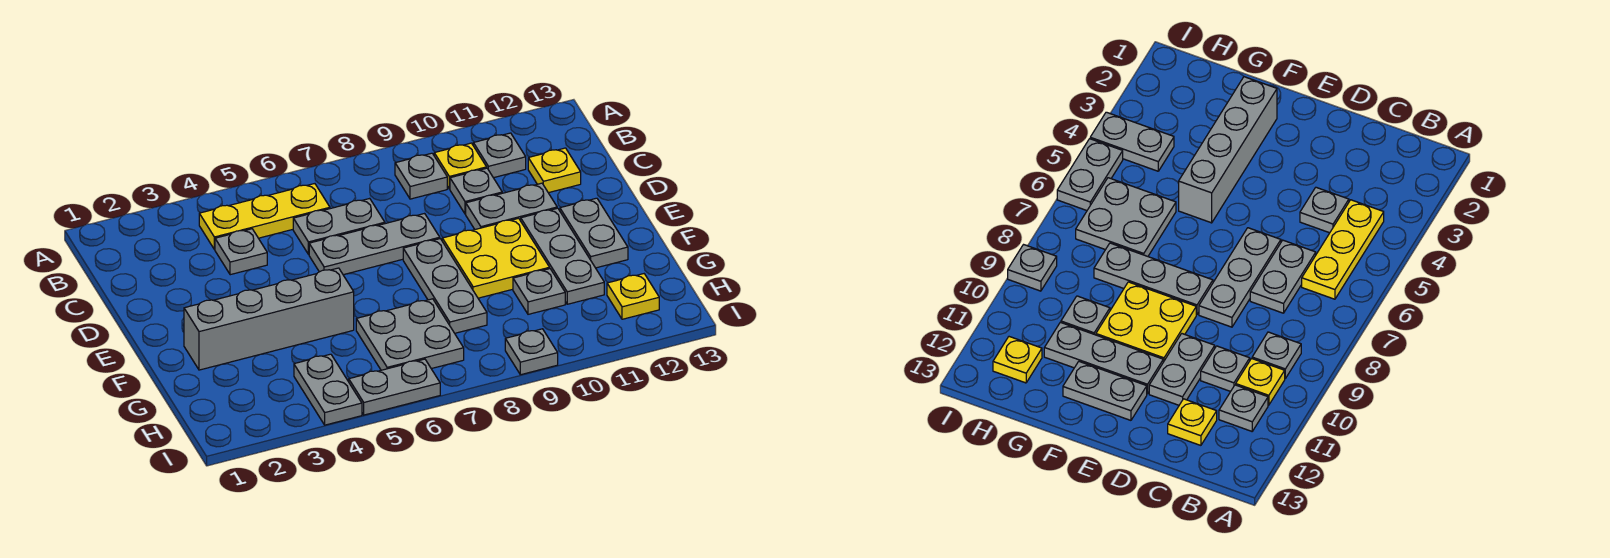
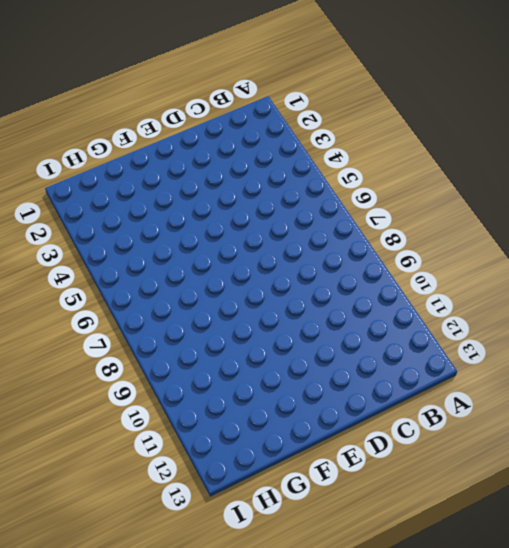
none -> yellow 1x3 plate [199,184,330,250]
none -> grey 1x1 plate [395,153,447,199]
none -> yellow 1x1 plate [434,143,487,189]

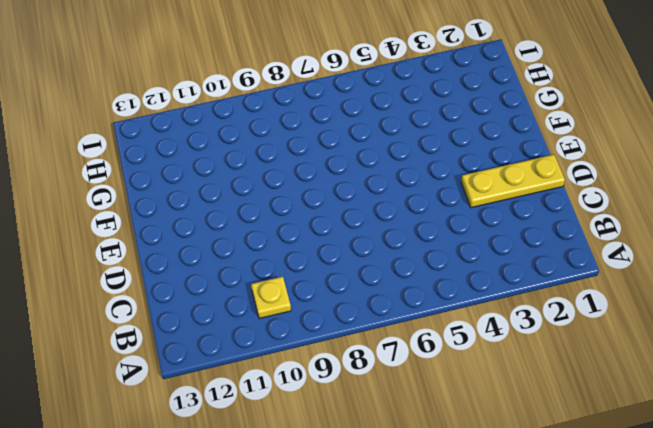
yellow 1x3 plate [461,155,565,208] -> yellow 1x3 plate moved to [199,184,330,250]
none -> grey 1x1 plate [395,153,447,199]
none -> grey 1x1 plate [473,133,526,178]
none -> grey 1x1 plate [215,229,267,275]

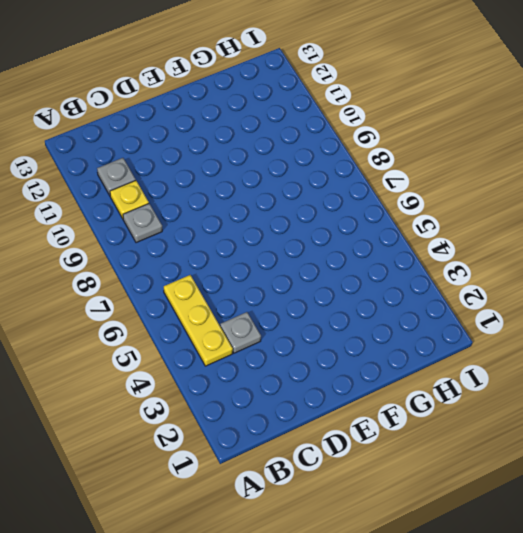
none -> grey 1x2 plate [293,198,385,254]
none -> grey 1x1 plate [450,168,502,214]
none -> yellow 1x1 plate [528,148,581,193]

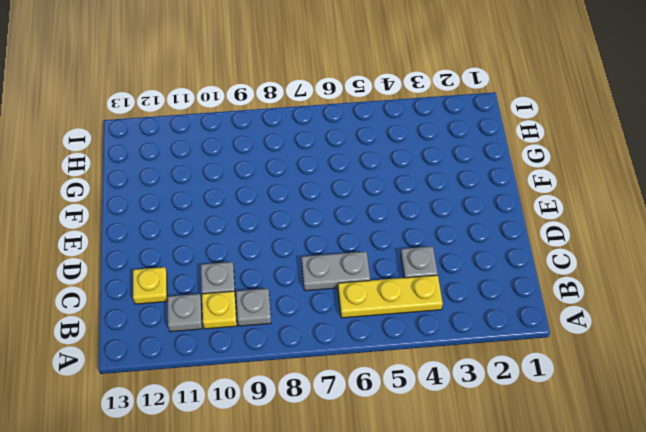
none -> grey 1x3 plate [309,214,440,275]
none -> grey 1x2 plate [466,183,557,229]
none -> grey 1x3 plate [403,239,487,333]

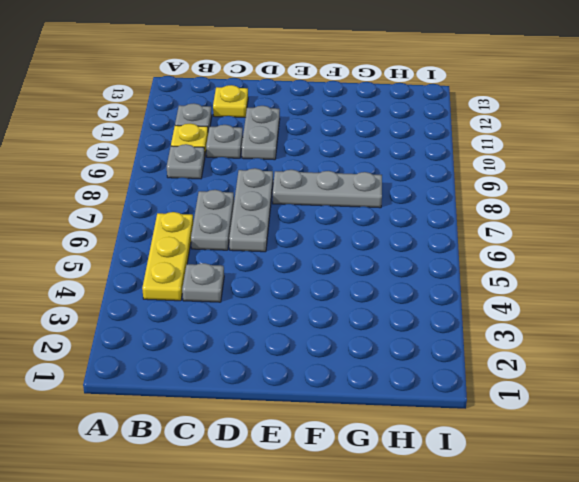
none -> yellow 2x2 plate [442,218,550,298]
none -> grey 1x3 plate [521,208,604,304]
none -> grey 1x2 plate [560,198,628,268]

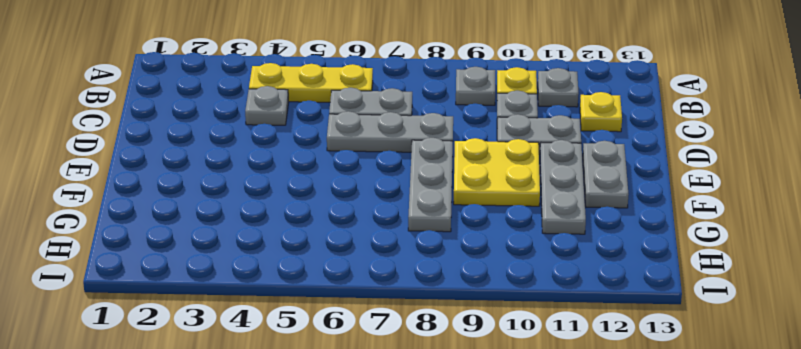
none -> grey 1x4 brick [184,268,354,370]
none -> grey 2x2 plate [356,299,464,370]
none -> grey 1x1 plate [513,269,565,314]

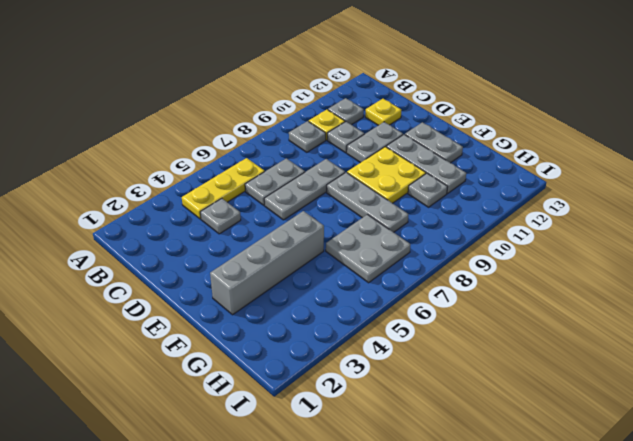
none -> grey 1x2 plate [294,354,362,425]
none -> yellow 1x1 plate [607,274,659,319]
none -> grey 1x2 plate [349,359,440,415]

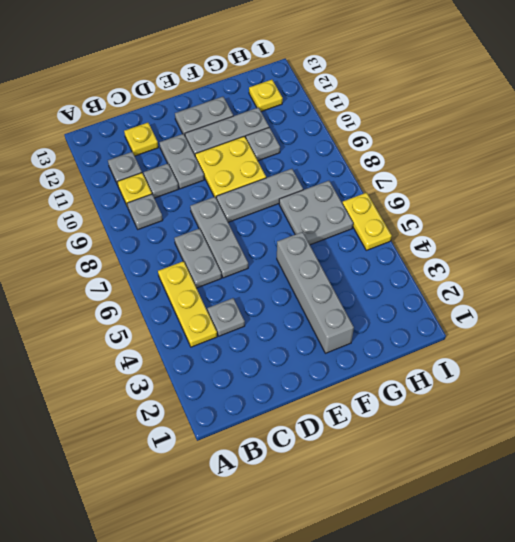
yellow 1x2 plate [342,193,392,250] -> grey 1x2 plate [349,359,440,415]
none -> grey 1x2 plate [294,354,362,425]
none -> grey 1x1 plate [505,329,558,375]

